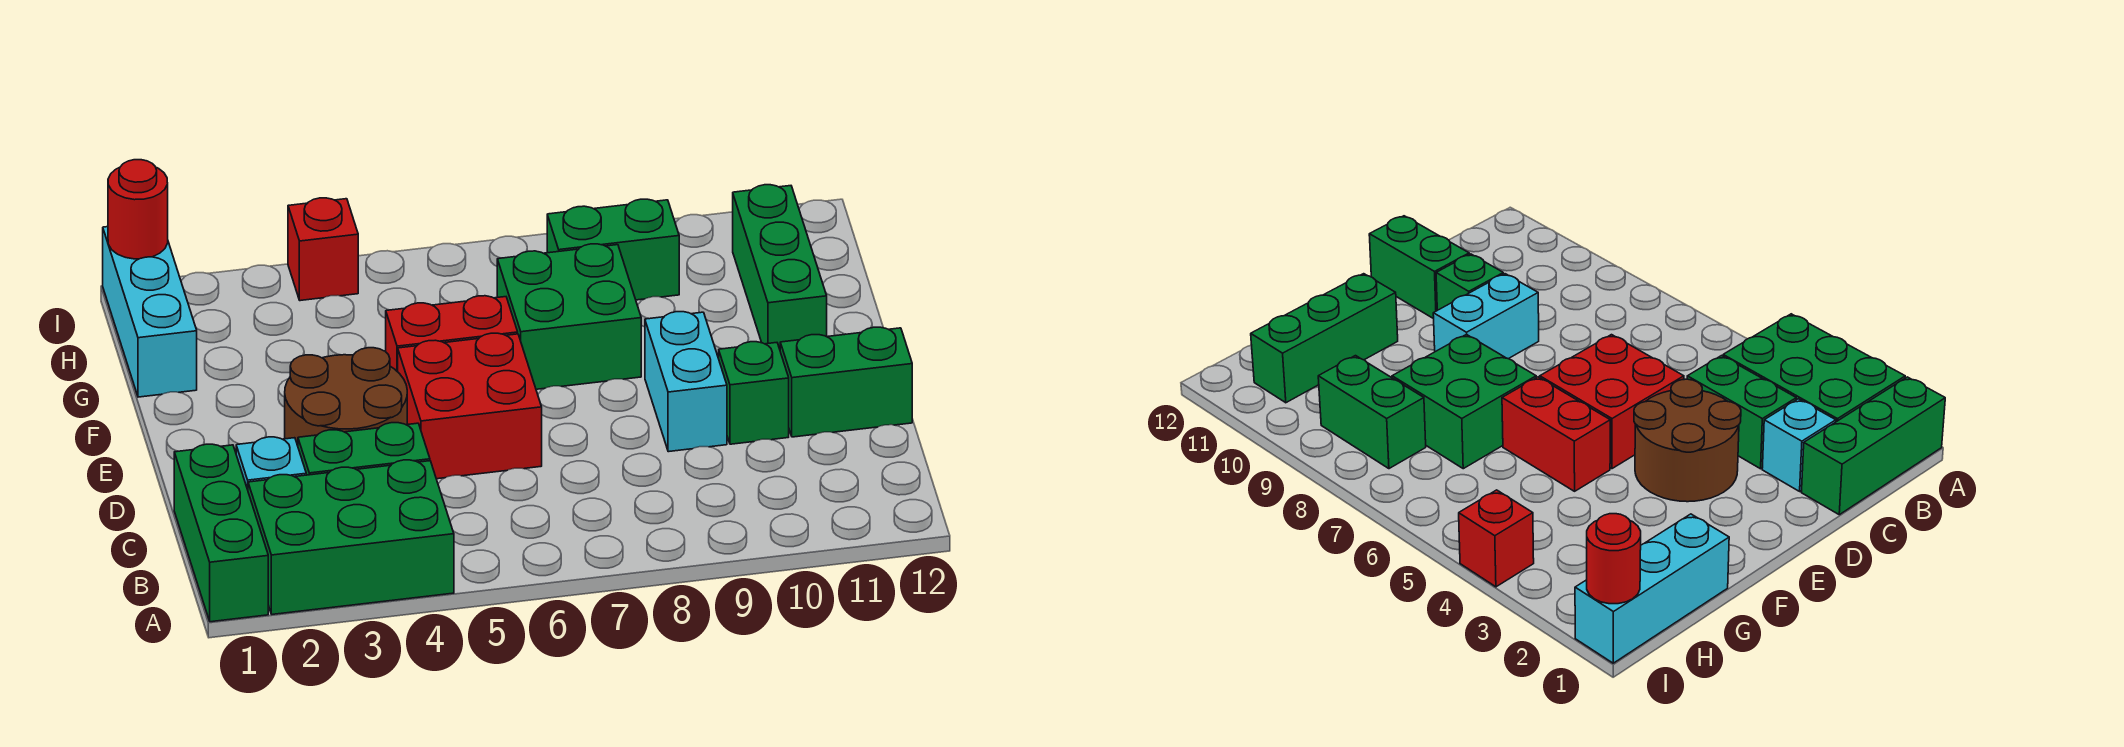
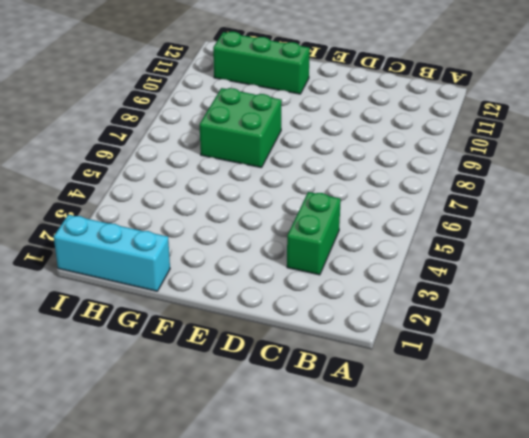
none -> green 1x3 brick [174,444,268,622]
none -> green 2x3 brick [248,460,454,614]
none -> cyan 1x1 brick [236,437,306,489]

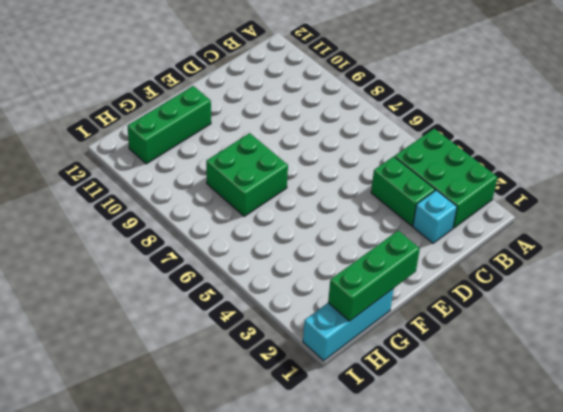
green 1x3 brick [328,231,420,321] -> green 1x3 brick moved to [174,444,268,622]
none -> brown 2x2 round brick [285,348,407,446]
none -> red 2x2 brick [398,333,542,479]
none -> cyan 1x2 brick [645,312,727,452]

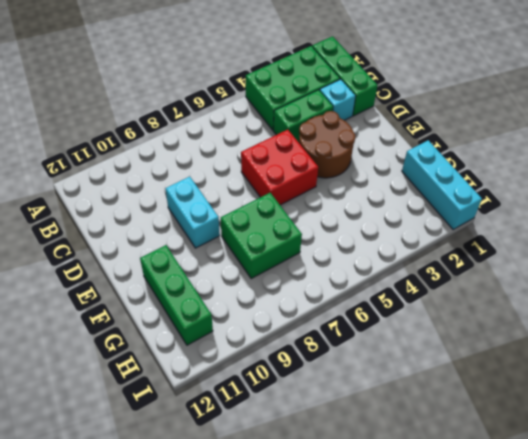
none -> green 1x1 brick [719,342,789,444]
none -> green 1x2 brick [780,327,912,437]
none -> red 1x2 brick [386,296,518,372]

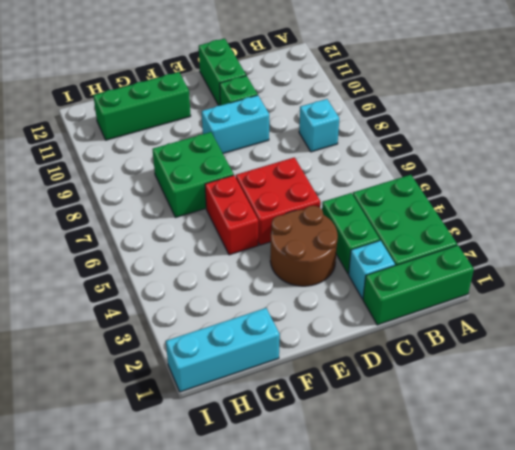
cyan 1x1 brick [299,99,339,152] -> none
none -> green 1x2 brick [547,199,679,300]
none -> red 1x1 brick [288,198,358,301]
none -> red 1x1 round brick [108,160,168,259]

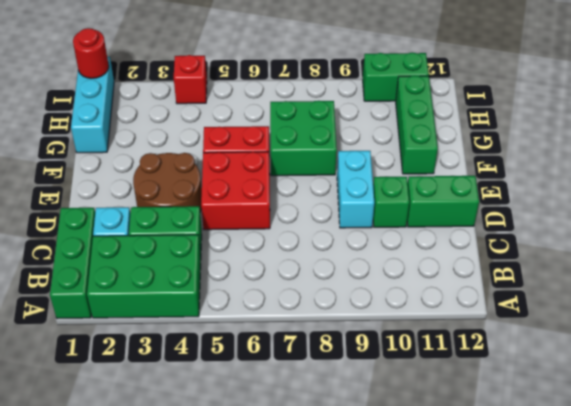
green 1x2 brick [363,53,429,101] -> green 1x2 brick moved to [547,199,679,300]

